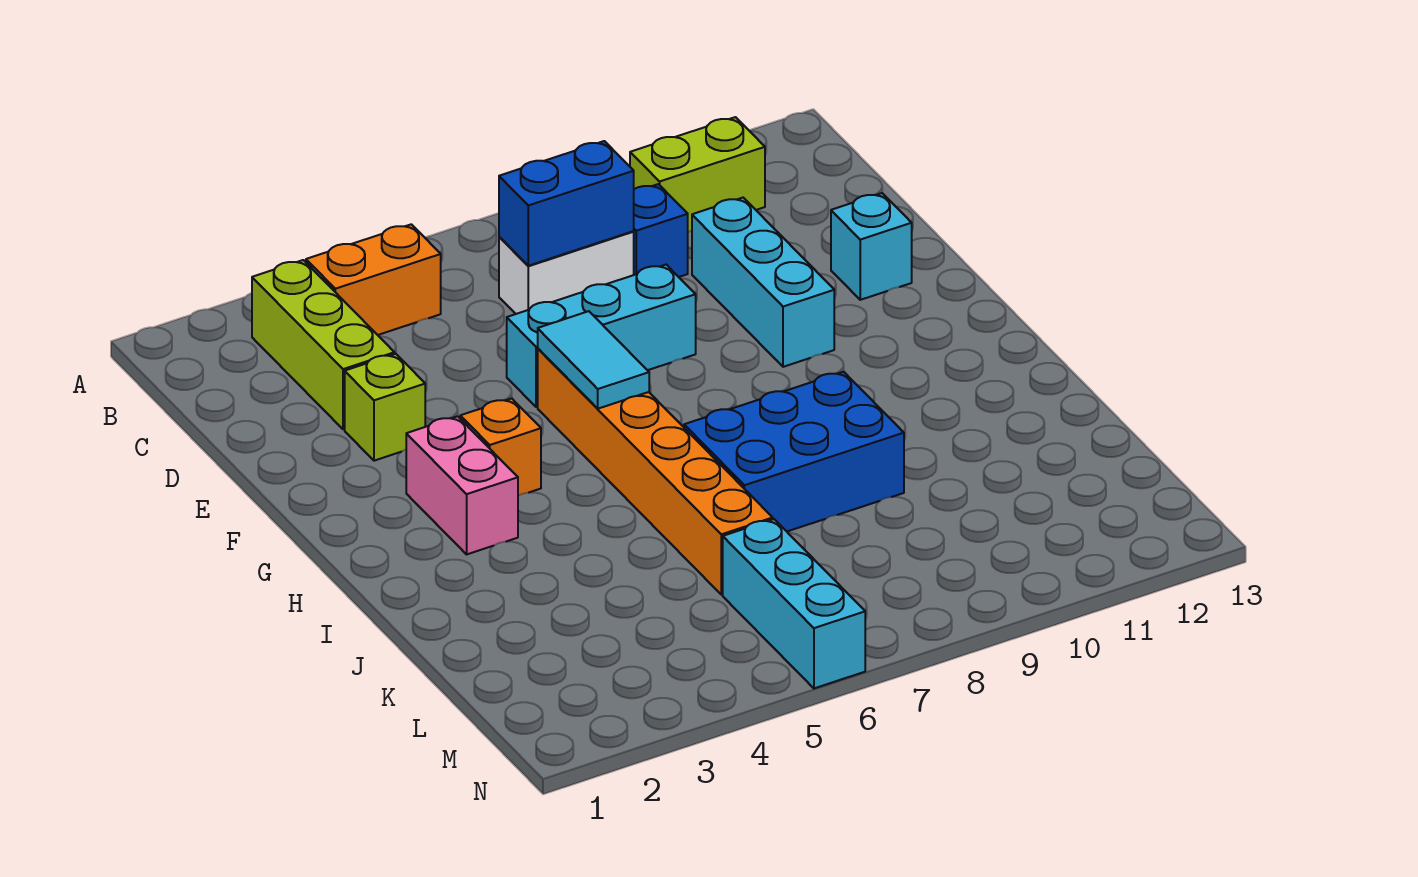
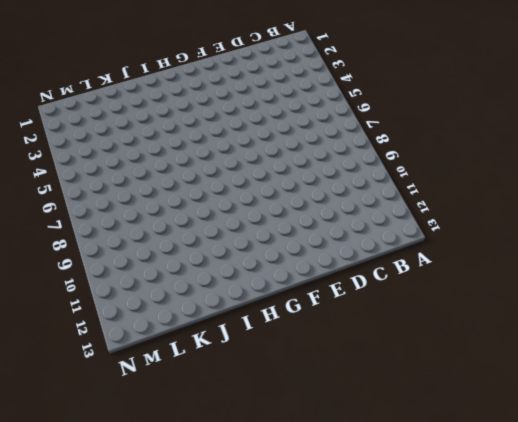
none -> lime 1x3 brick [252,260,395,429]
none -> orange 1x2 brick [306,224,441,335]
none -> lime 1x2 brick [630,117,765,232]

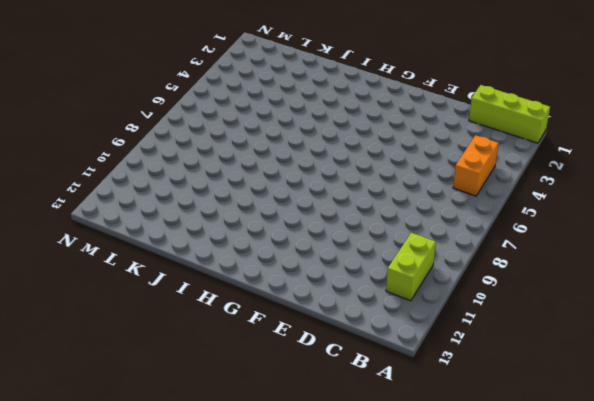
lime 1x3 brick [469,85,550,143] -> lime 1x3 brick moved to [252,260,395,429]
none -> white 1x2 brick [499,231,634,314]
none -> blue 1x1 brick [633,184,688,277]
none -> cyan 1x3 brick [692,198,834,367]

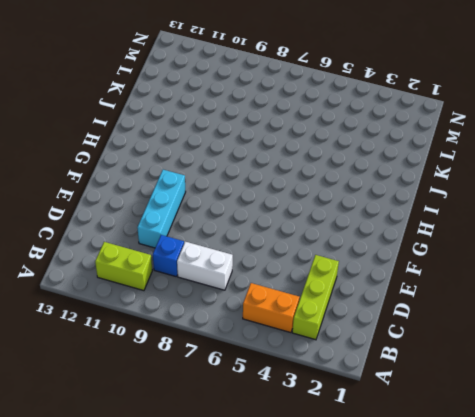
none -> lime 1x1 brick [345,354,425,461]
none -> cyan 1x3 brick [507,265,696,407]
none -> cyan 1x1 brick [831,193,912,300]

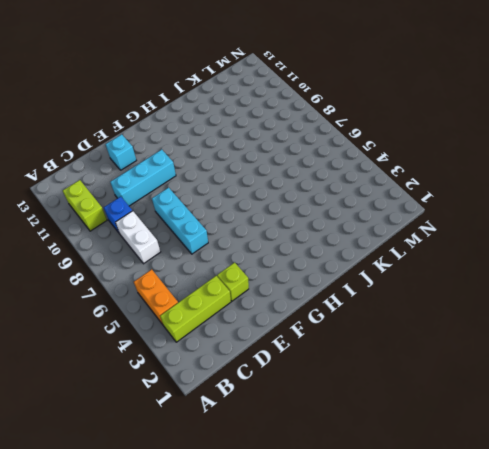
none -> orange 1x6 brick [538,349,773,595]
none -> pink 1x2 brick [406,416,518,554]
none -> orange 1x1 brick [460,398,541,496]

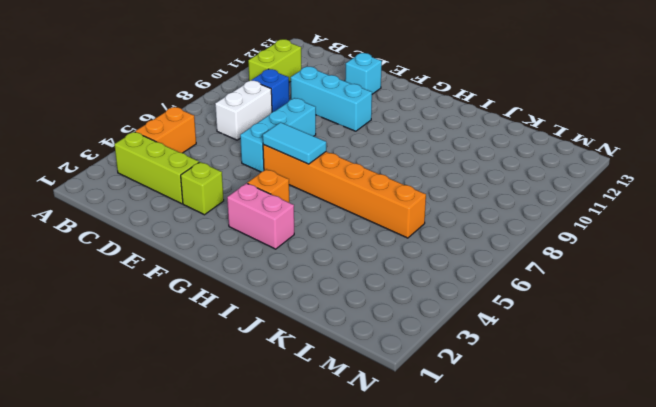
none -> blue 2x3 brick [684,372,904,531]
none -> cyan 1x3 brick [723,519,865,688]
none -> blue 1x2 brick [499,141,634,266]

